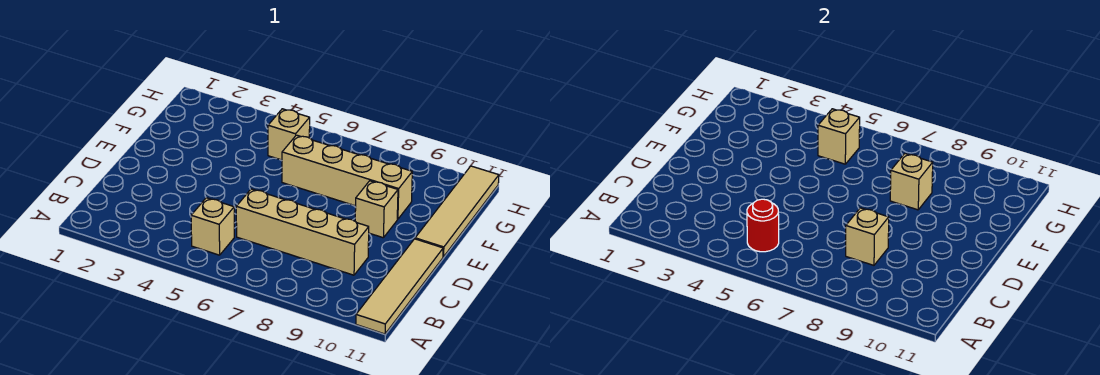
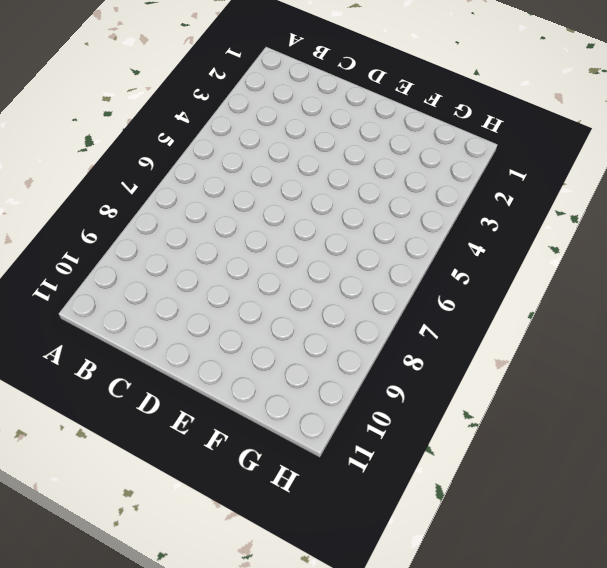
none -> tan 1x4 tile [356,239,443,334]
none -> tan 1x1 brick [191,198,234,255]

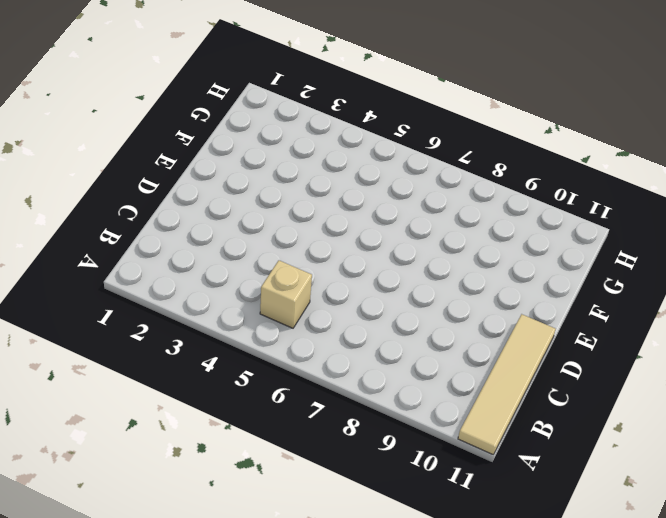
none -> tan 1x4 brick [236,189,369,275]
none -> tan 1x1 brick [355,181,398,238]

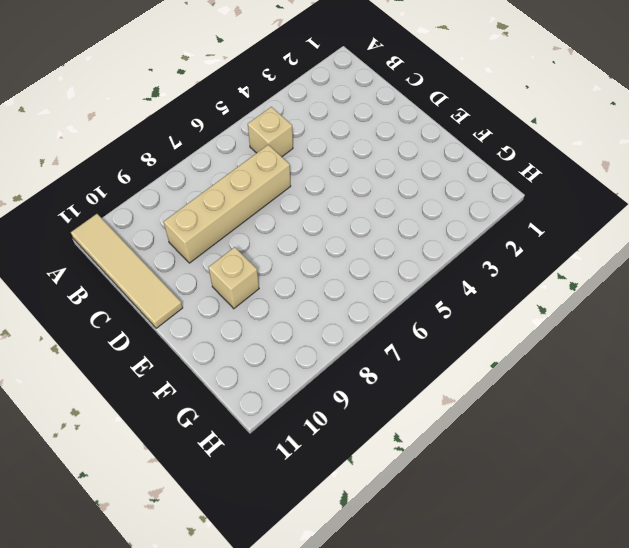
none -> tan 1x4 tile [415,166,499,257]
none -> tan 1x4 brick [282,135,412,219]

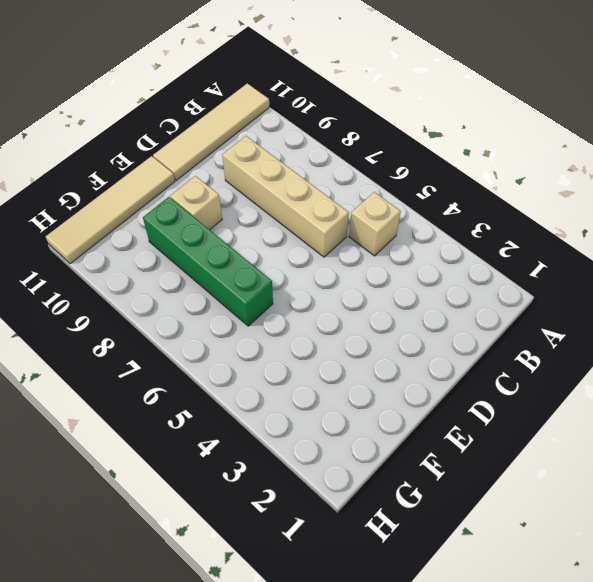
green 1x4 brick [143,197,273,326] -> tan 1x4 brick [282,135,412,219]
none -> tan 1x1 brick [268,109,310,160]
none -> red 1x1 round brick [747,199,779,252]

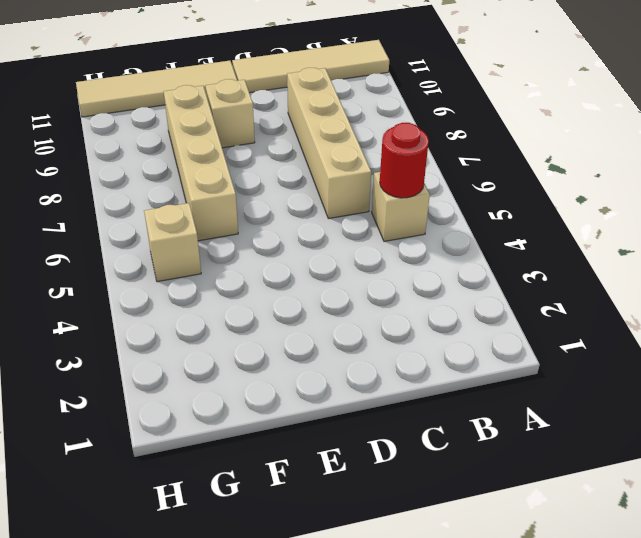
none -> tan 1x1 brick [846,208,889,265]
none -> tan 1x1 brick [890,154,933,210]

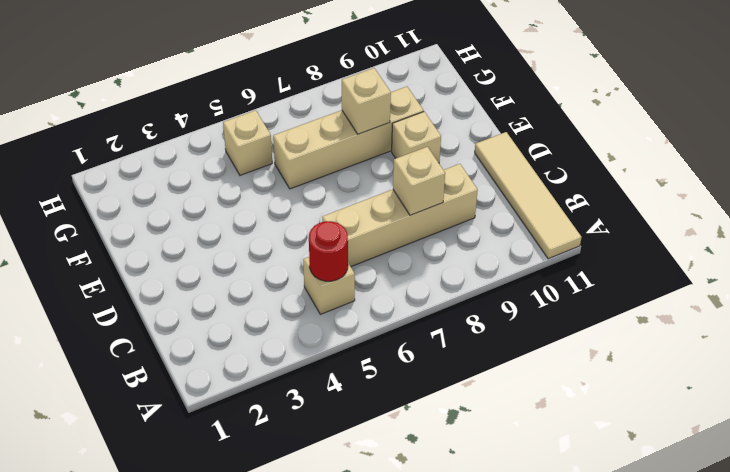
none -> tan 1x4 tile [415,166,499,257]
none -> tan 1x1 brick [818,109,860,164]

